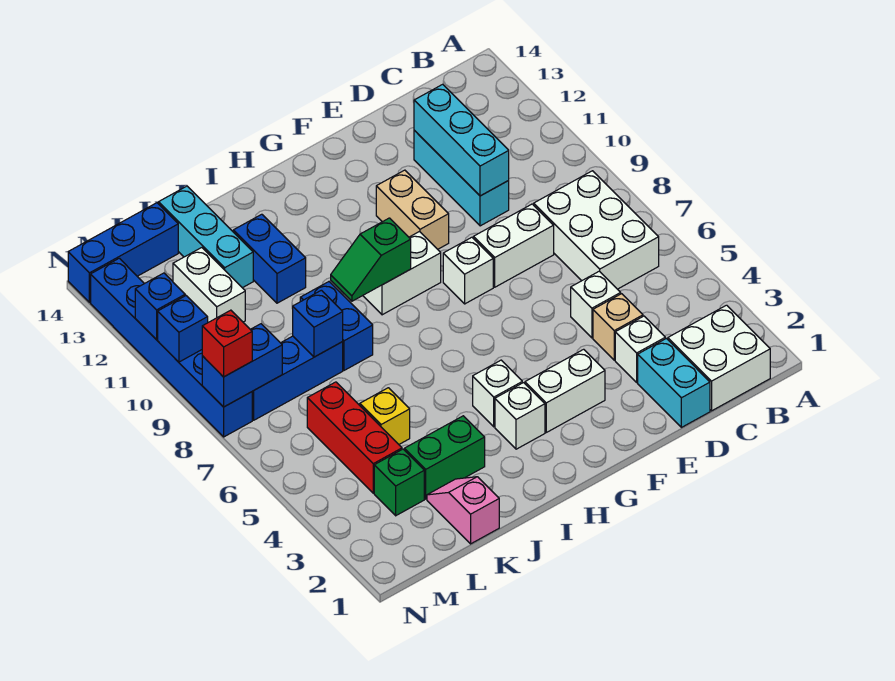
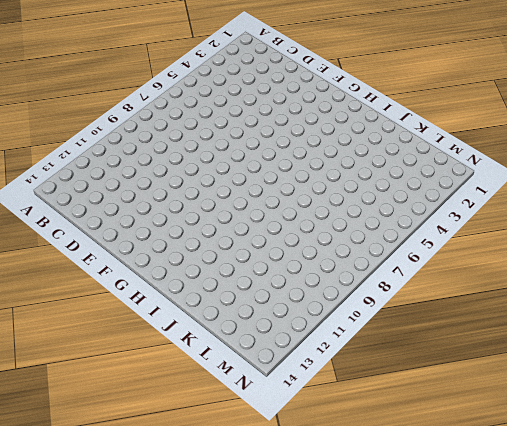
none -> white 2x2 brick [668,305,770,411]
none -> white 2x3 brick [534,171,659,289]
none -> cyan 1x2 brick [638,338,710,427]
none -> white 1x1 brick [615,316,665,382]

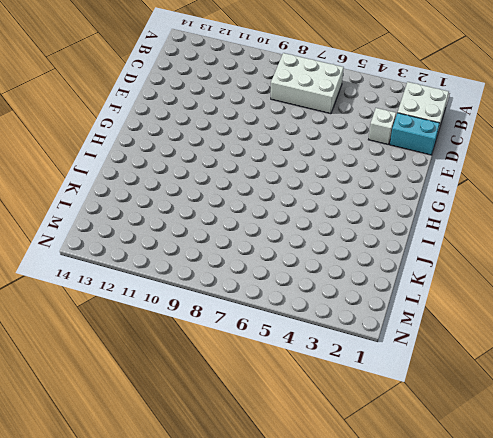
none -> tan 1x1 brick [593,294,643,360]
none -> white 1x1 brick [571,271,621,338]
none -> white 1x2 brick [473,204,554,287]
none -> cyan 1x3 brick [414,130,509,226]

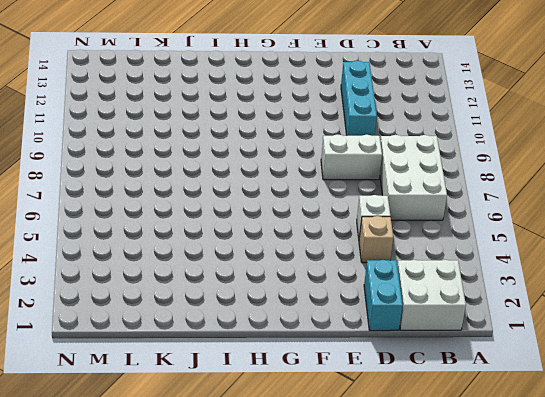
none -> white 1x1 brick [615,316,665,382]
none -> white 1x2 brick [525,349,605,432]
none -> white 1x1 brick [443,237,493,304]
none -> tan 1x2 brick [376,170,449,249]

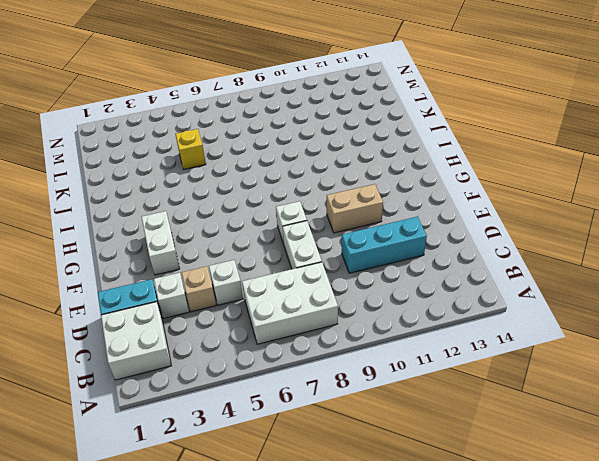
none -> white 1x2 brick [363,232,441,315]
none -> white 1x1 brick [495,383,545,449]
none -> white 1x1 brick [473,360,522,427]
none -> green 1x2 brick [405,416,485,499]

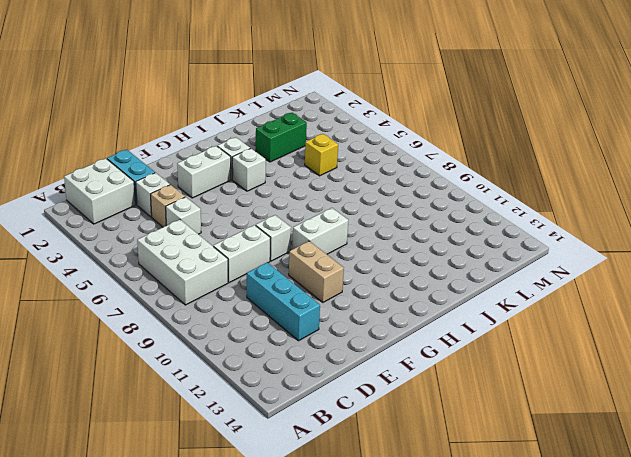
none -> blue 1x2 brick [300,282,373,370]
none -> blue 1x2 brick [233,214,306,303]
none -> pink 1x2 slope [427,477,499,544]
none -> blue 1x3 brick [252,336,343,420]

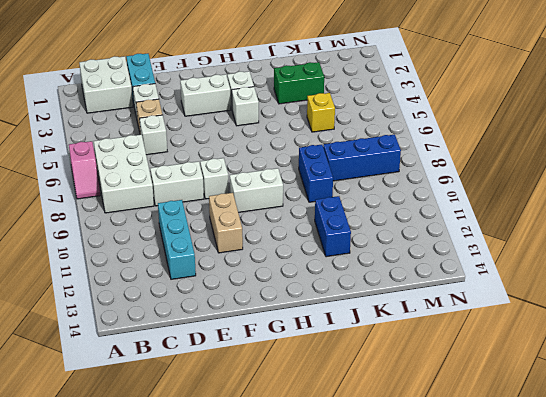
pink 1x2 slope [69,141,100,199] -> pink 1x2 slope moved to [427,477,499,544]
none -> cyan 1x3 brick [159,186,253,288]
none -> green 1x1 brick [374,449,424,516]
none -> red 1x3 brick [307,382,402,493]
none -> white 1x2 brick [173,248,245,322]

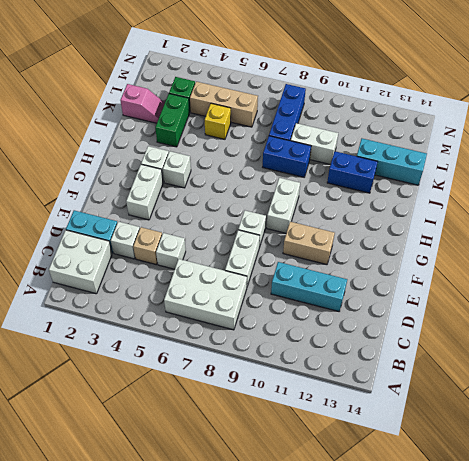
white 1x2 brick [291,123,338,165] -> white 1x2 brick moved to [173,248,245,322]
tan 1x3 brick [190,82,258,127] -> red 1x3 brick [307,382,402,493]
none -> blue 1x3 brick [68,203,178,303]
none -> blue 1x6 brick [91,258,252,437]
none -> cyan 1x3 brick [414,84,509,196]
none -> green 1x2 slope [331,218,411,301]

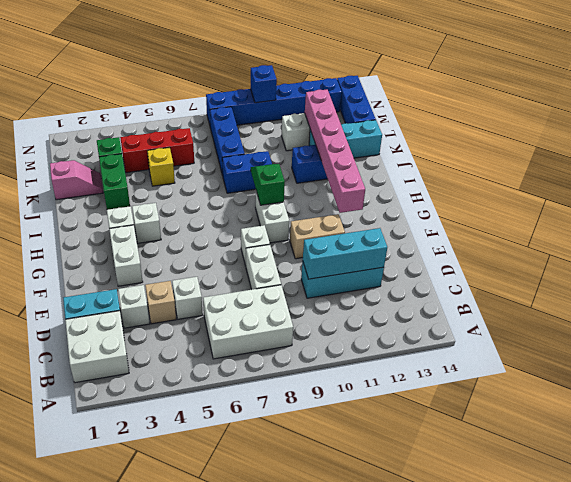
pink 1x6 brick [305,90,365,213] -> none
none -> blue 1x1 brick [293,290,343,357]
none -> blue 1x2 brick [202,324,282,407]
none -> blue 1x1 brick [135,273,185,340]
none -> red 1x1 brick [202,310,252,377]

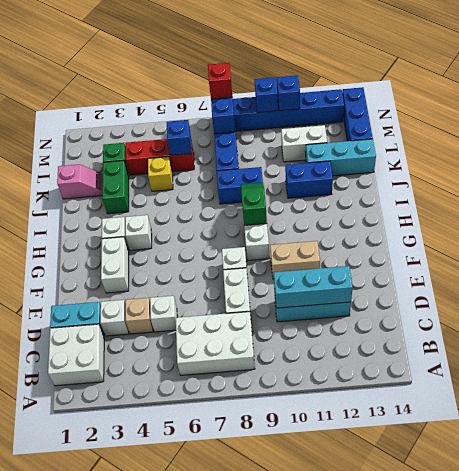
blue 1x1 brick [167,120,192,155] -> blue 1x1 brick moved to [293,290,343,357]

